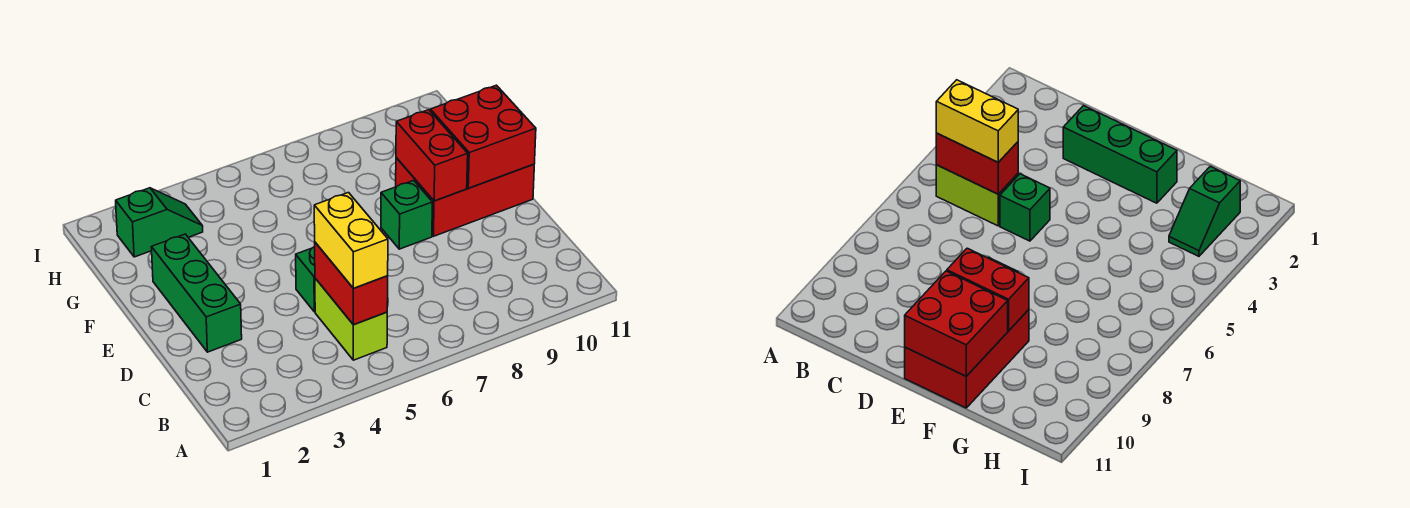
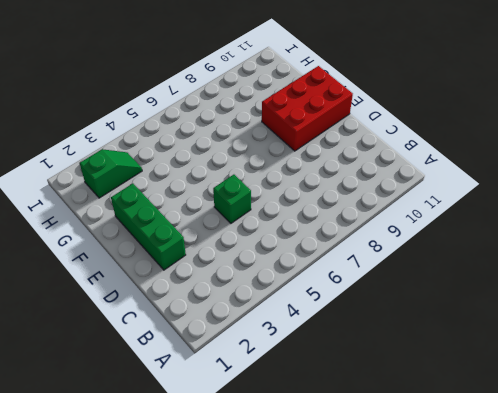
none -> lime 1x2 brick [315,278,387,360]
none -> green 1x1 brick [381,180,432,249]

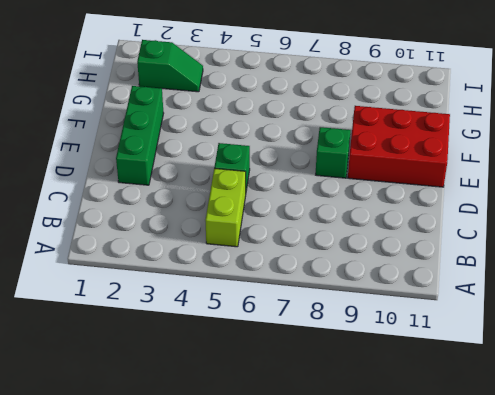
none -> red 1x2 brick [315,242,388,325]
none -> red 1x2 brick [396,110,468,201]

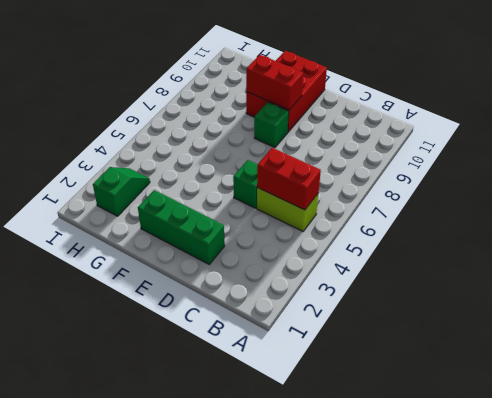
none -> red 2x2 brick [430,85,536,188]
none -> yellow 1x2 brick [314,193,388,288]

